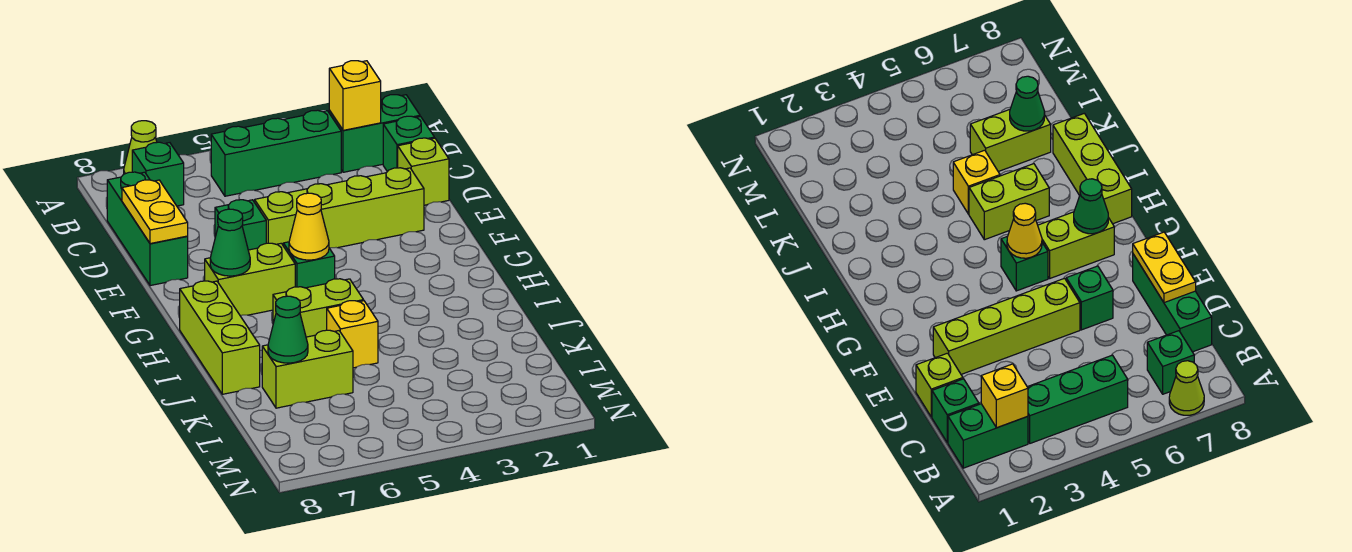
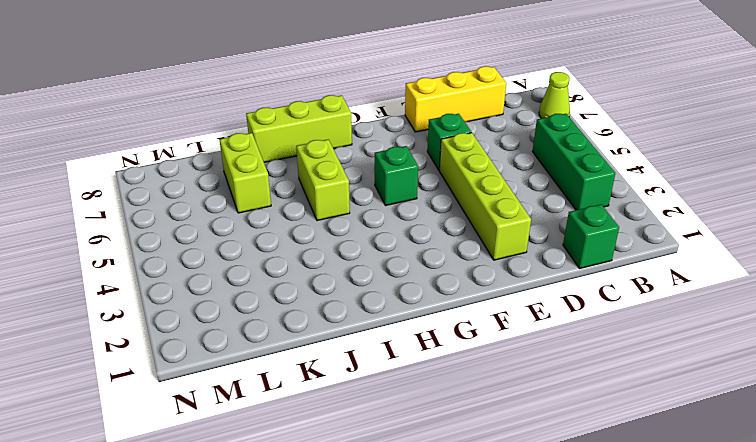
yellow 1x3 brick [405,66,506,132] -> green 1x3 brick [107,172,188,286]
none -> green 1x2 brick [329,95,420,172]
none -> green 1x1 brick [132,142,184,206]
none -> lime 1x1 brick [398,138,449,205]

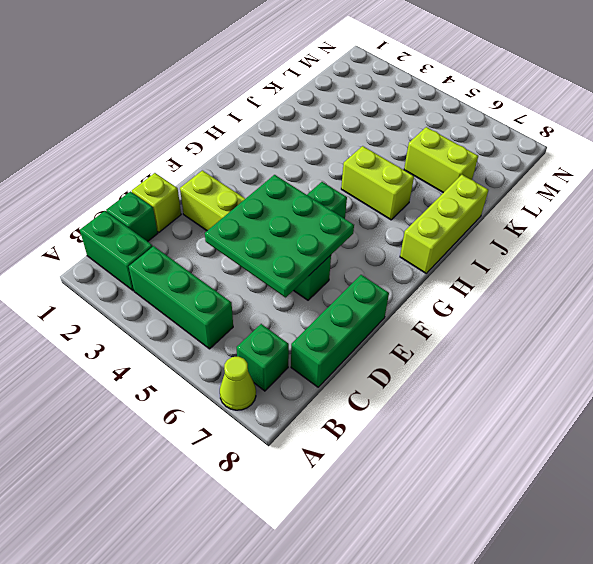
green 3x3 plate [205,175,354,297] -> none
none -> lime 1x2 brick [205,243,295,315]
none -> yellow 1x1 brick [327,301,378,368]
none -> yellow 1x1 brick [329,61,381,130]

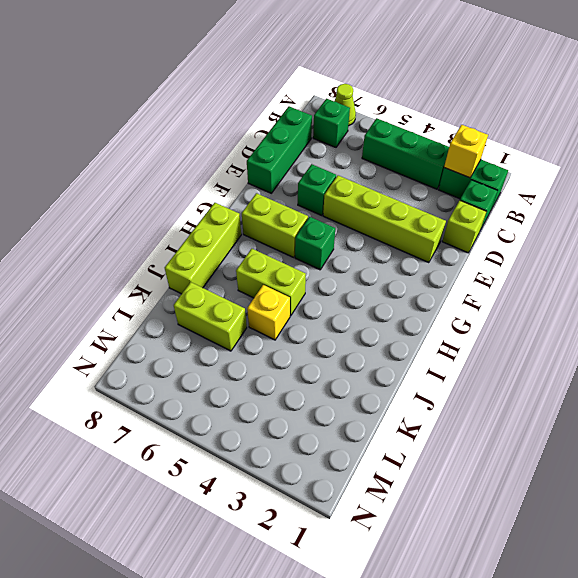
none -> yellow 1x2 plate [122,180,188,244]
none -> yellow 1x1 cone [289,193,329,260]
none -> green 1x1 cone [210,209,250,276]

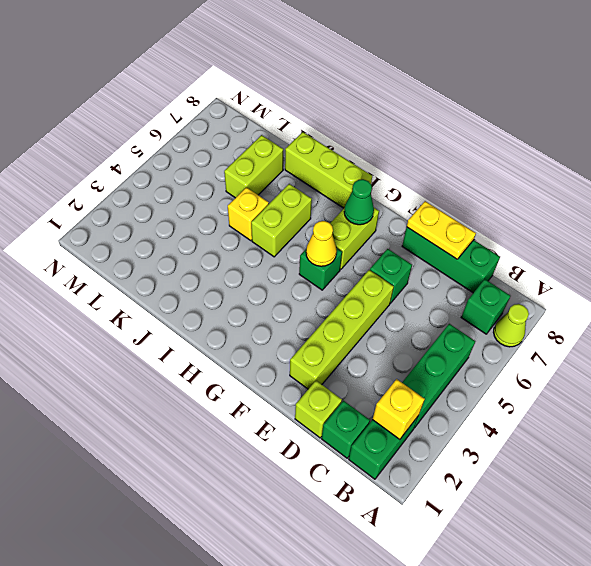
none -> green 1x1 cone [268,296,308,363]

